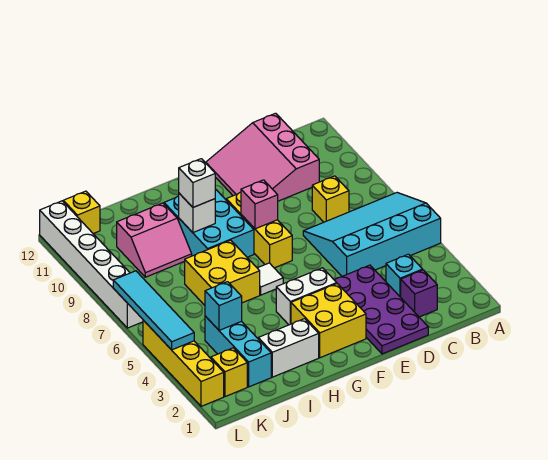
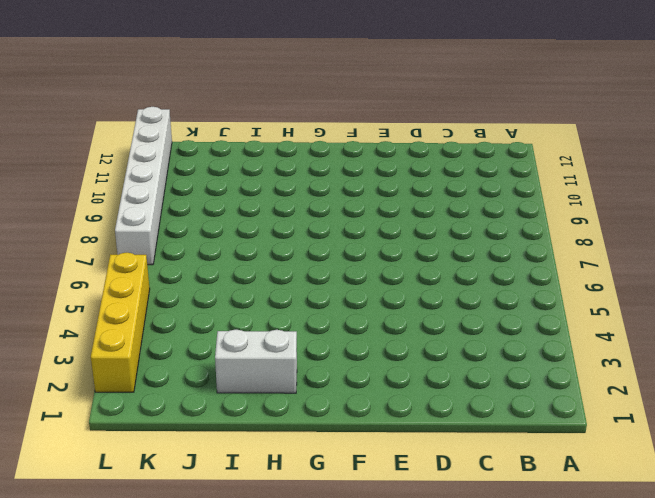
none -> cyan 3x4 slope [303,193,441,276]
none -> purple 1x1 brick [401,270,437,317]
none -> cyan 1x1 brick [386,254,423,297]

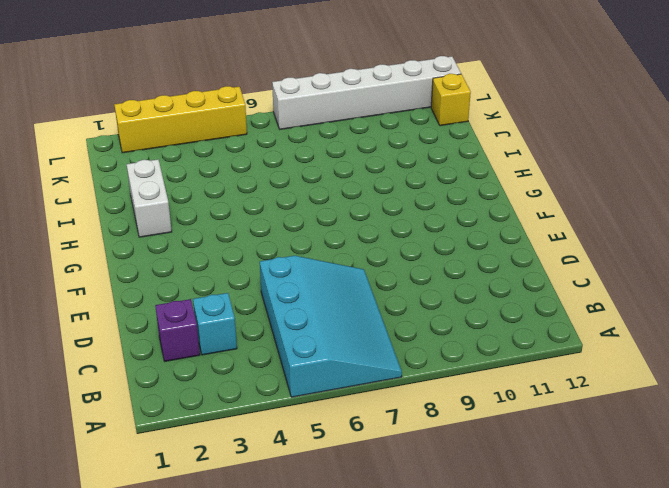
none -> yellow 1x1 brick [312,176,349,222]
none -> pink 3x3 slope [206,113,319,201]
none -> purple 2x4 plate [335,265,428,354]

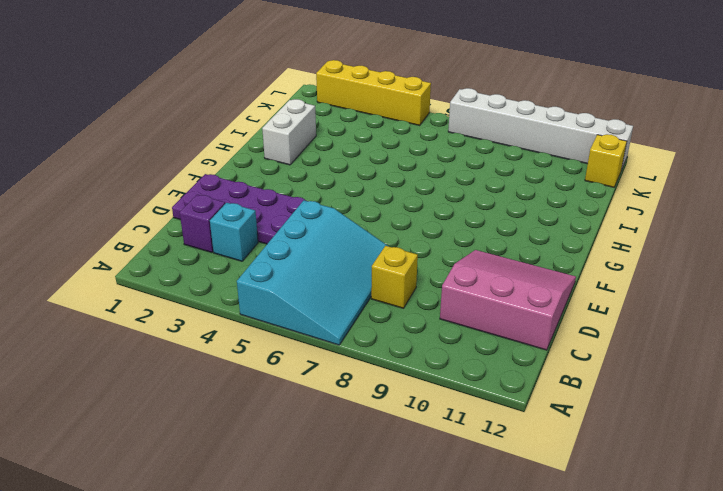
none -> yellow 2x2 brick [291,284,366,358]
none -> white 1x2 brick [276,268,337,325]
none -> yellow 1x3 brick [226,192,292,268]

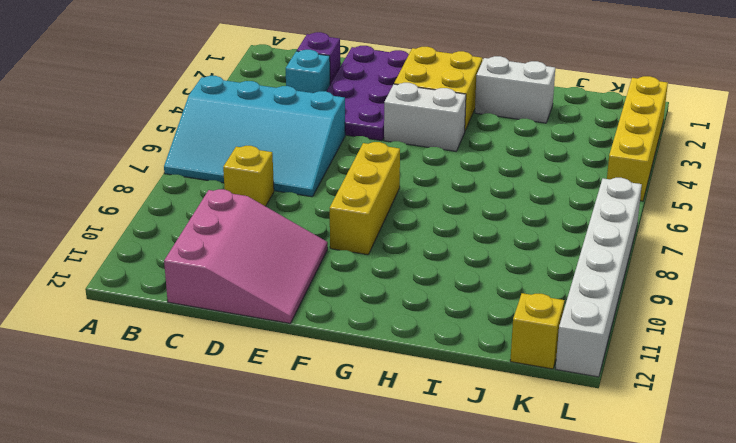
none -> white 1x1 tile [258,263,283,295]
none -> cyan 2x3 brick [164,189,254,257]
none -> yellow 2x2 brick [185,240,260,305]

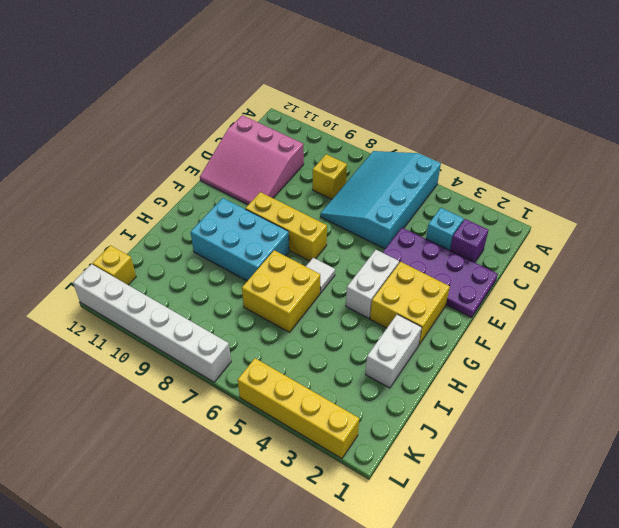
none -> pink 2x2 slope [117,203,192,277]
none -> cyan 1x3 brick [205,316,271,387]
none -> yellow 1x1 brick [211,348,247,397]

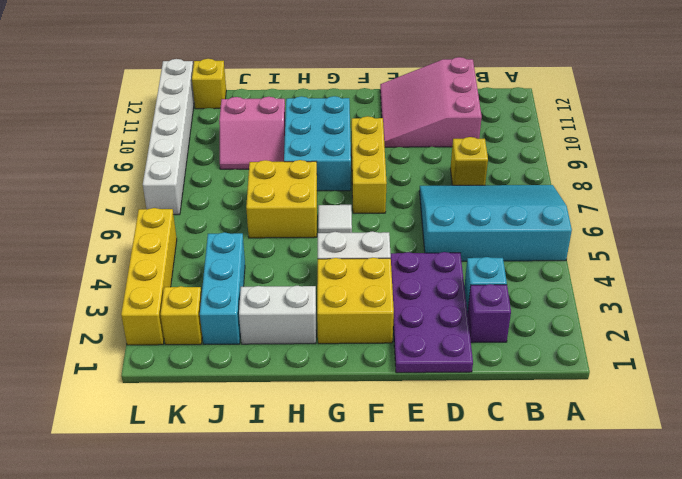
none -> pink 1x1 brick [241,180,278,229]
none -> white 1x1 brick [179,193,215,233]
none -> cyan 1x1 brick [205,282,242,330]

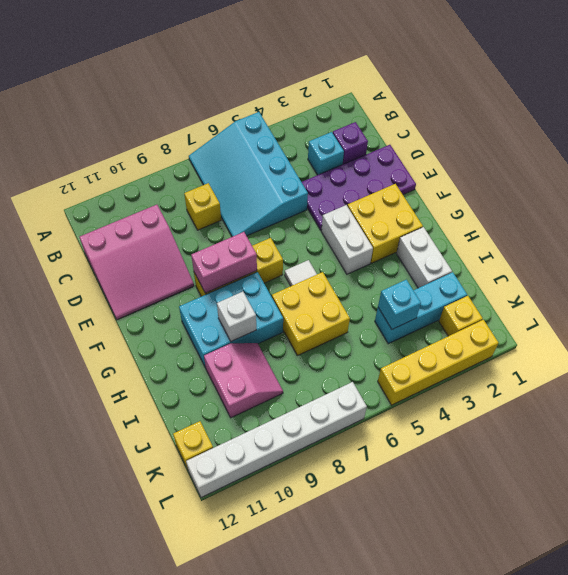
pink 1x2 brick [191,232,257,293] -> pink 1x1 brick [241,180,278,229]
none -> cyan 1x4 tile [113,271,194,350]
none -> white 1x1 brick [179,159,215,207]

